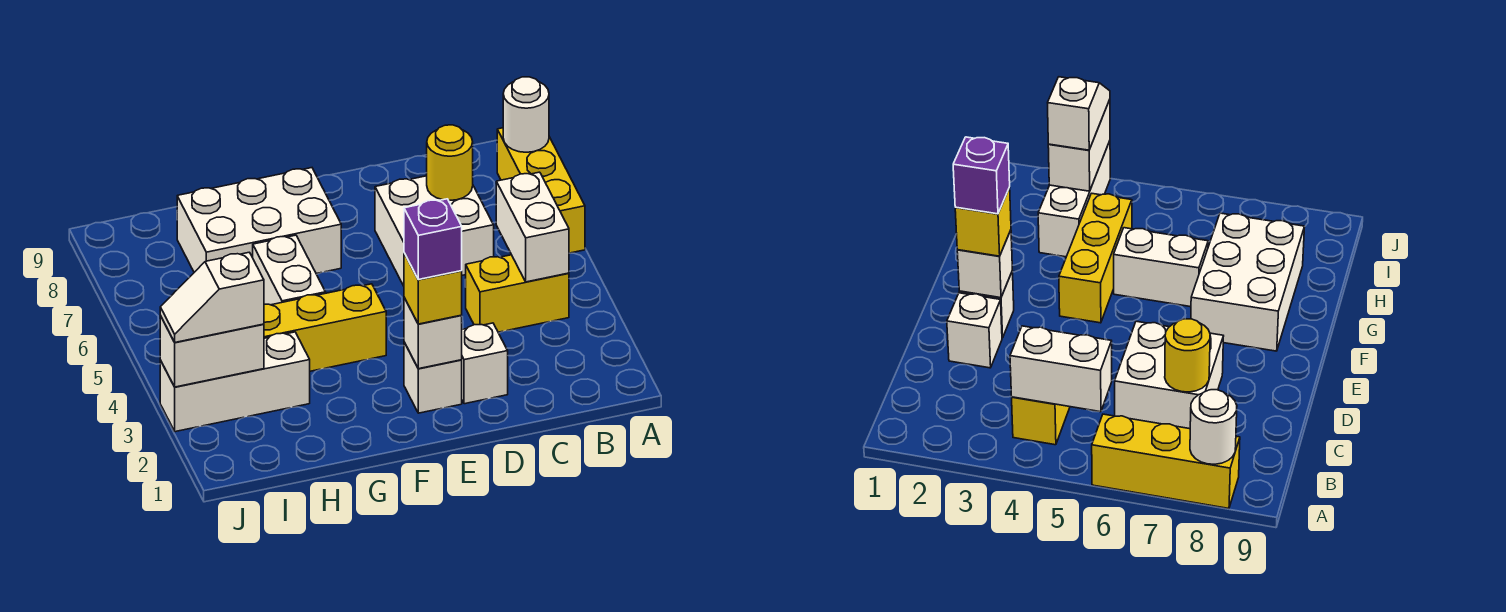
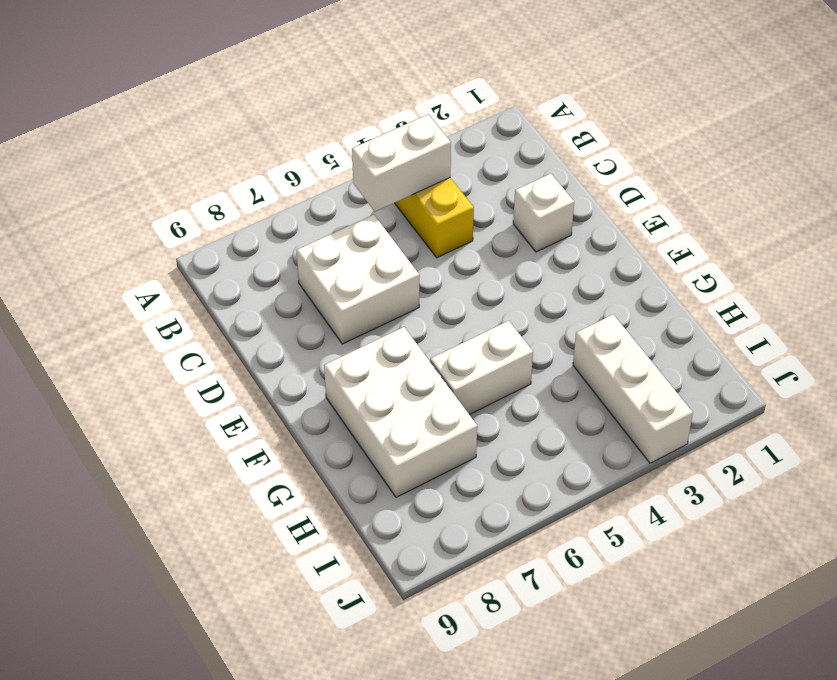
none -> yellow 1x3 brick [497,128,585,253]
none -> white 1x1 brick [404,342,462,413]
none -> yellow 1x3 brick [264,284,386,371]

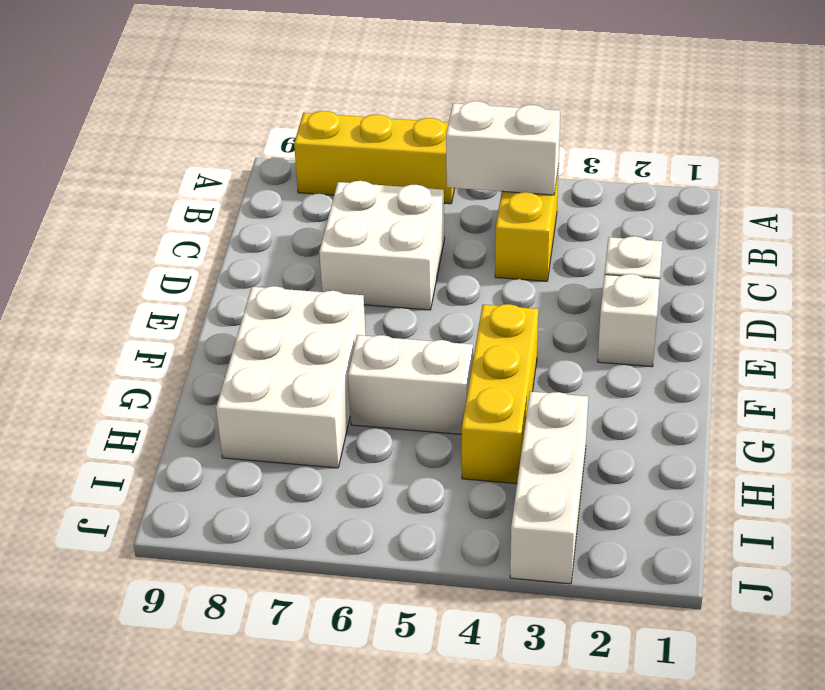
none -> white 1x1 round brick [503,77,549,152]
none -> yellow 1x1 round brick [427,125,473,201]
none -> white 1x1 brick [404,298,462,369]

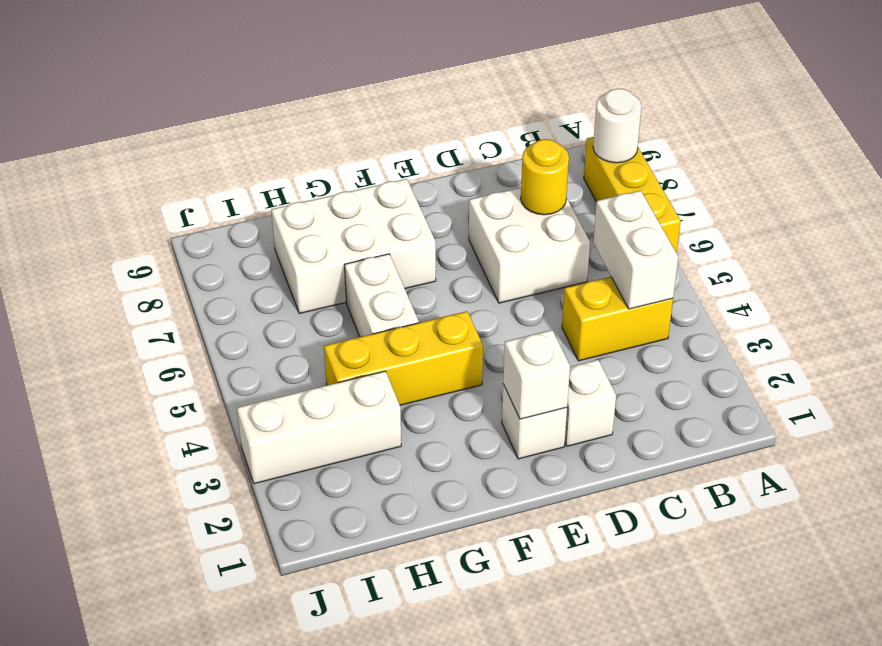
none -> white 1x2 brick [160,316,264,387]
none -> yellow 1x1 brick [404,253,462,324]
none -> white 1x2 slope [160,252,264,342]

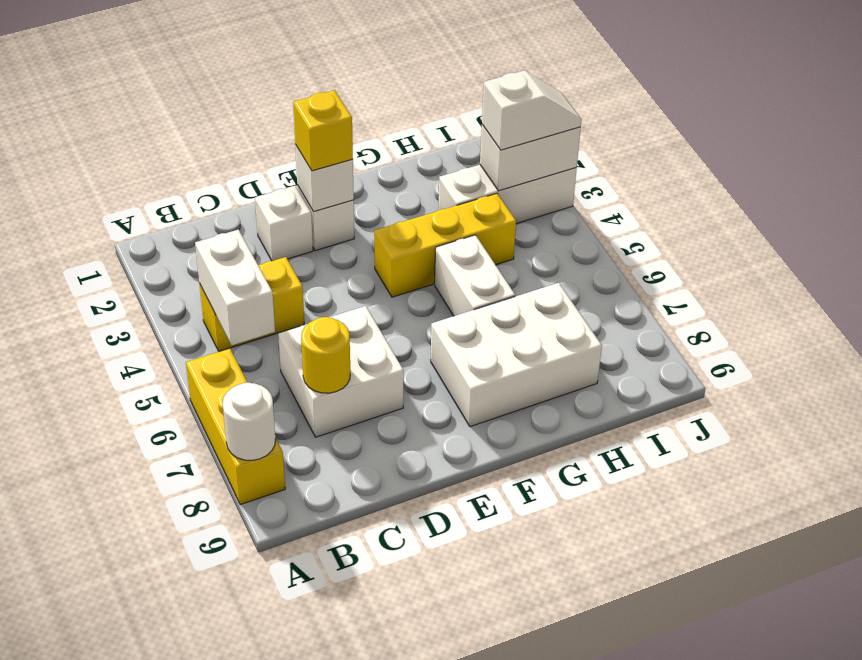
none -> purple 1x1 brick [404,199,462,280]

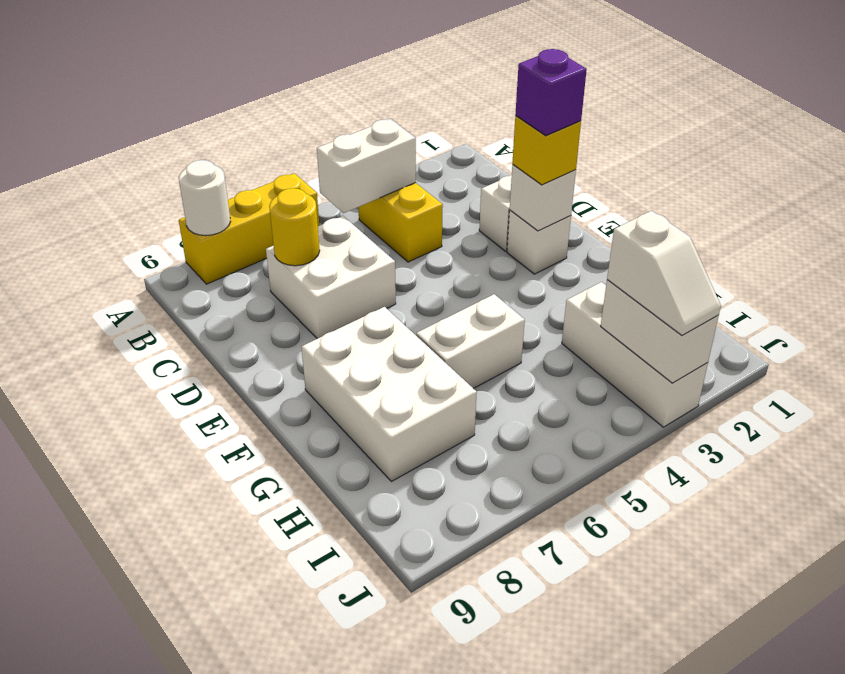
none -> yellow 1x3 brick [264,284,386,371]

